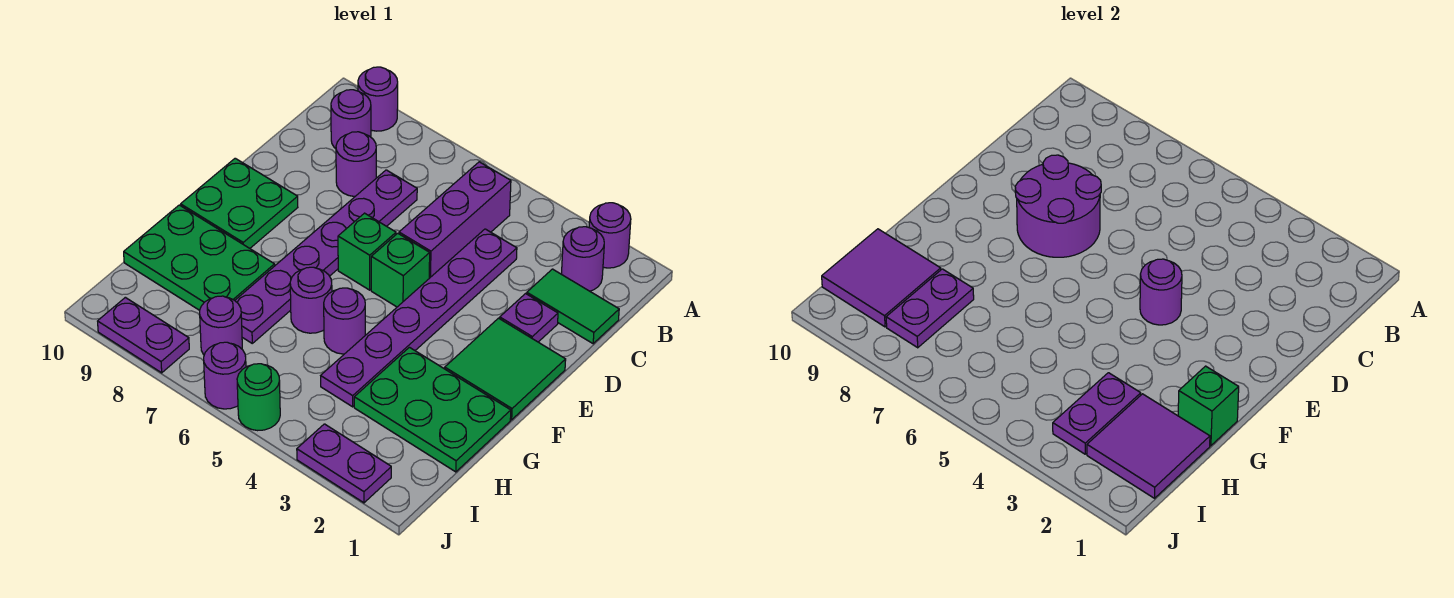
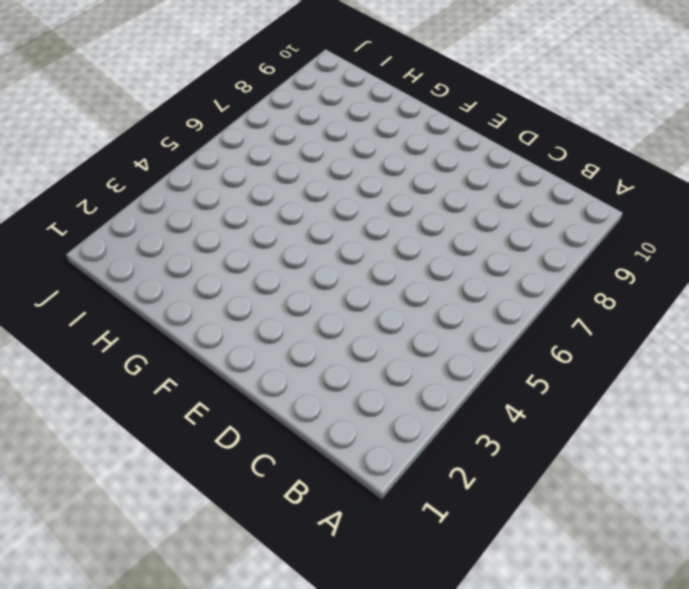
none -> purple 1x1 round brick [589,203,631,268]
none -> purple 1x1 round brick [358,67,398,131]
none -> purple 1x1 round brick [562,227,604,291]
none -> purple 1x3 brick [399,162,511,278]

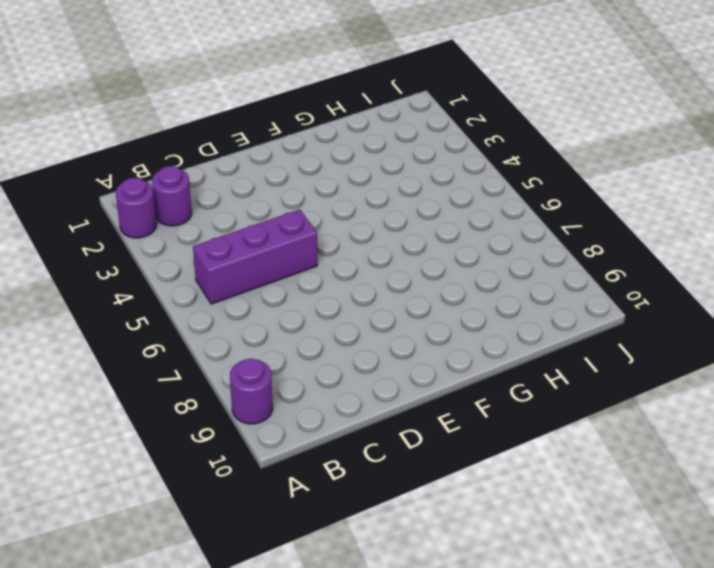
none -> purple 1x1 round brick [331,90,371,149]
none -> green 1x2 tile [527,269,619,344]
none -> purple 1x6 plate [321,229,517,407]
none -> purple 1x6 plate [235,170,417,343]

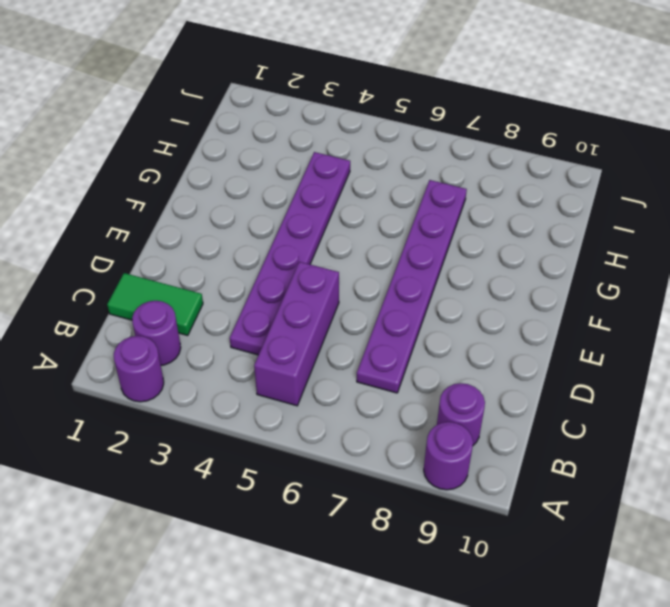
none -> purple 1x1 round brick [336,132,376,197]
none -> purple 1x1 plate [500,294,558,342]
none -> green 2x2 tile [445,318,566,420]
none -> green 1x1 brick [371,233,430,307]

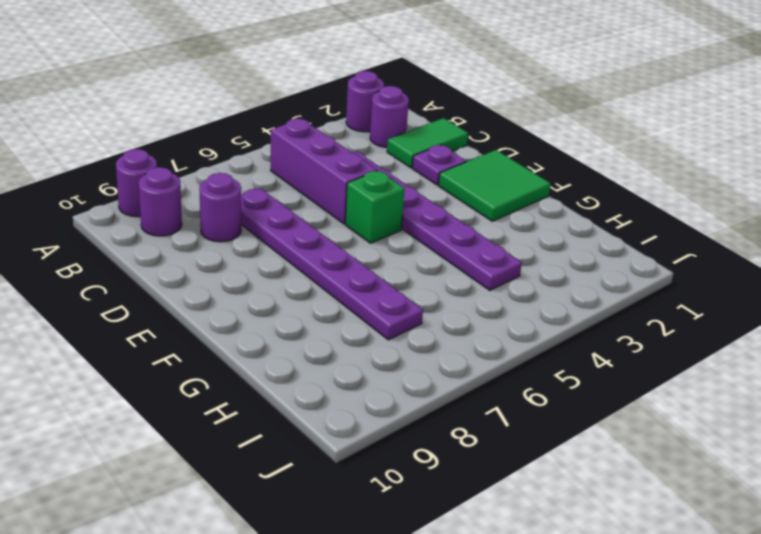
none -> green 1x1 brick [338,213,396,290]
none -> green 2x2 plate [181,158,298,248]
none -> green 2x3 plate [354,347,511,472]
none -> purple 1x1 round brick [324,288,365,354]

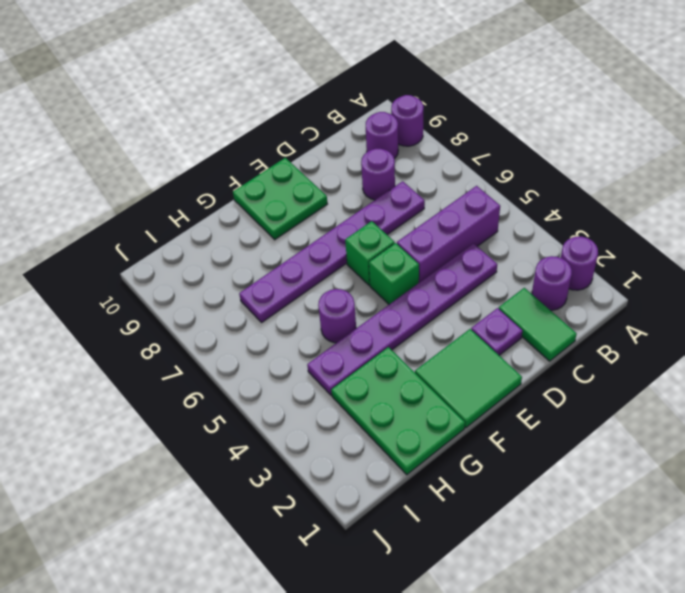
none -> purple 1x1 round brick [290,267,332,333]
none -> green 2x3 plate [124,205,275,310]
none -> purple 1x1 round brick [200,296,242,355]
none -> purple 1x2 plate [297,424,391,503]

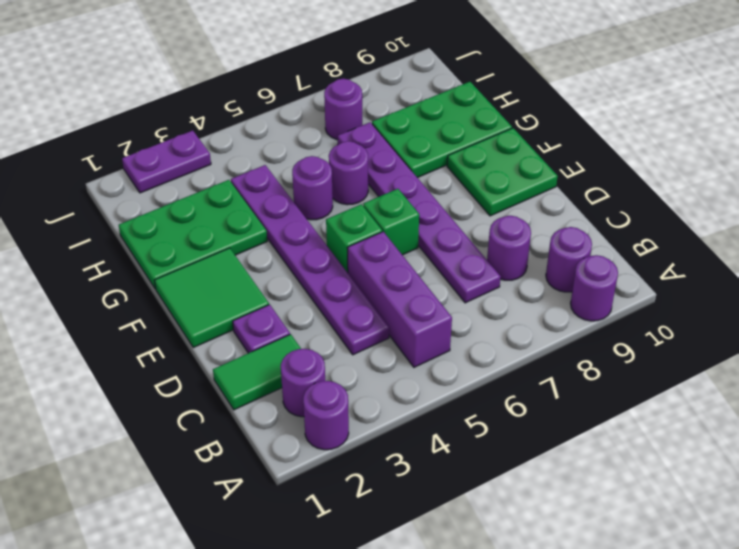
none -> green 1x1 round brick [237,364,280,431]
none -> purple 1x1 round brick [204,342,246,409]
none -> purple 1x2 plate [98,297,189,373]
none -> purple 2x2 round brick [1015,155,1101,257]

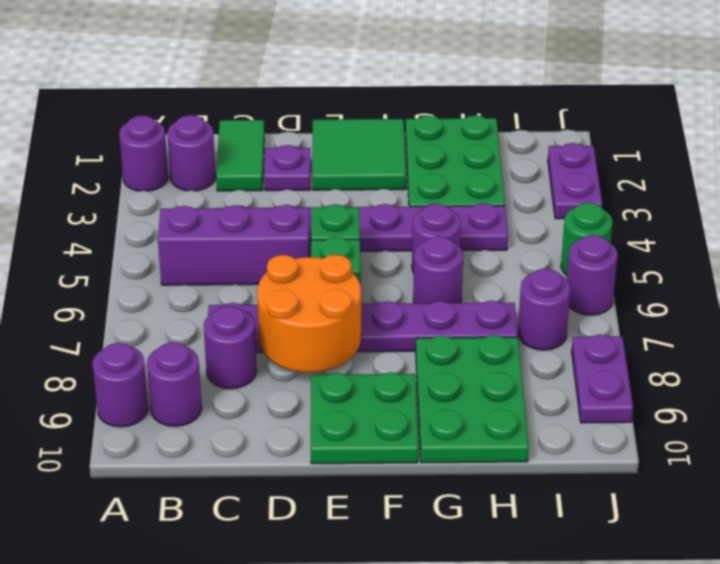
orange 2x2 round brick [257,254,361,373] -> purple 2x2 round brick [1015,155,1101,257]
none -> purple 1x1 round brick [1140,259,1182,325]
none -> green 1x1 brick [1178,366,1239,446]
none -> purple 2x2 tile [1087,394,1210,498]
none -> purple 1x2 plate [1053,373,1141,454]

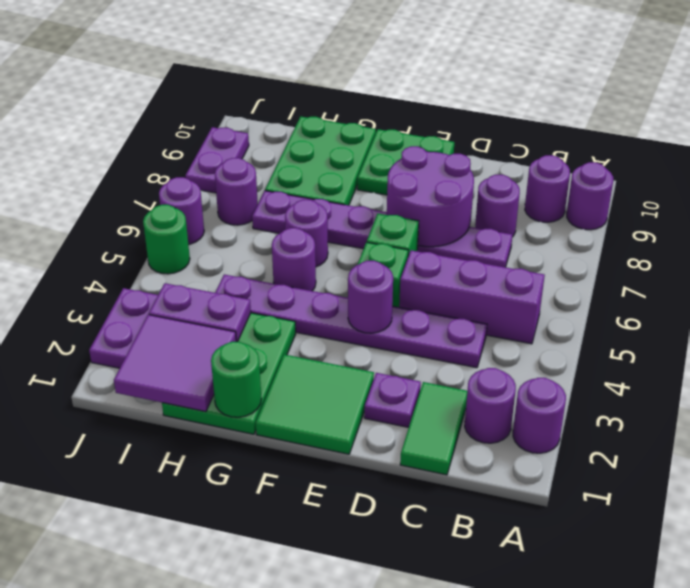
green 1x1 round brick [211,342,262,417] -> green 1x1 brick [1178,366,1239,446]
none -> purple 1x2 plate [886,269,974,348]
none -> purple 2x2 tile [822,229,941,327]

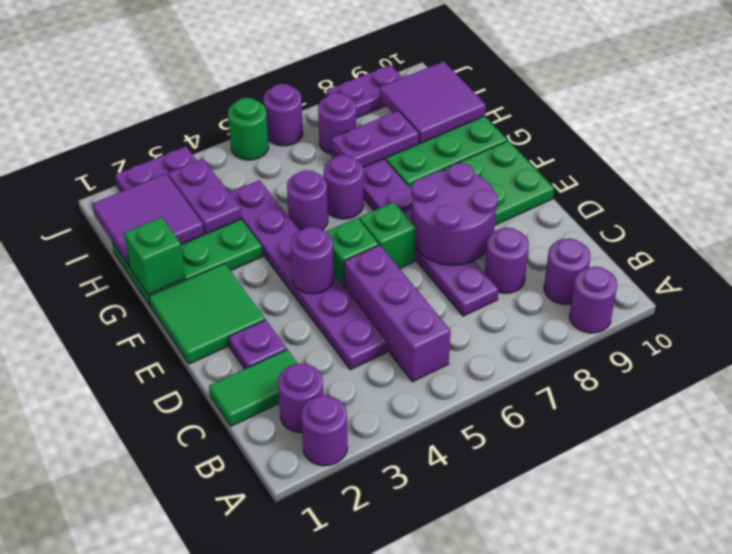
purple 1x2 plate [332,111,419,167] -> purple 1x2 plate turned to [886,269,974,348]

